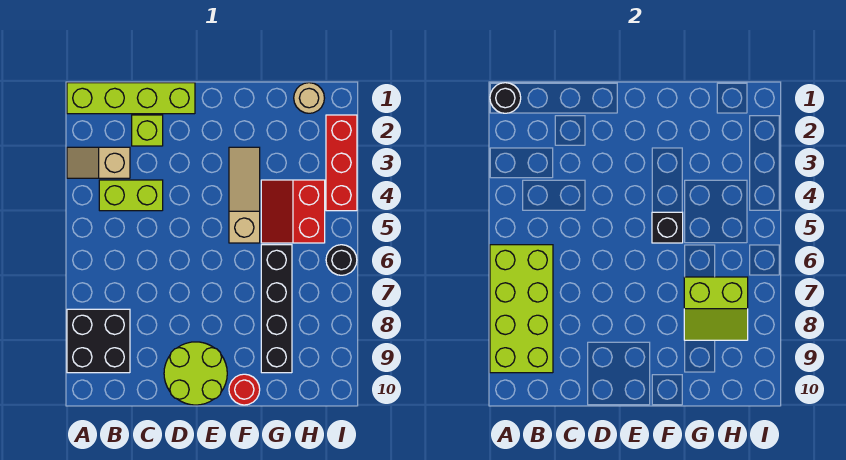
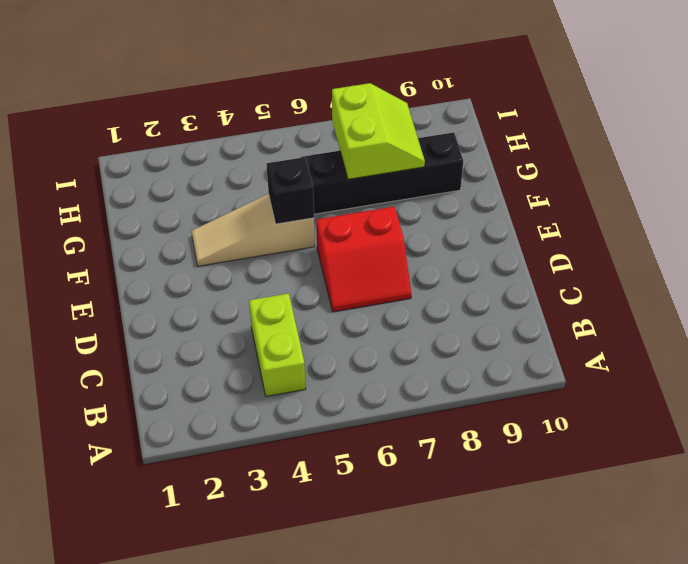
red 2x2 slope [316,207,411,312] -> red 2x2 slope moved to [261,180,325,243]
none -> lime 1x4 brick [67,83,195,114]
none -> tan 1x2 slope [67,147,130,178]
none -> black 2x2 brick [67,309,130,373]

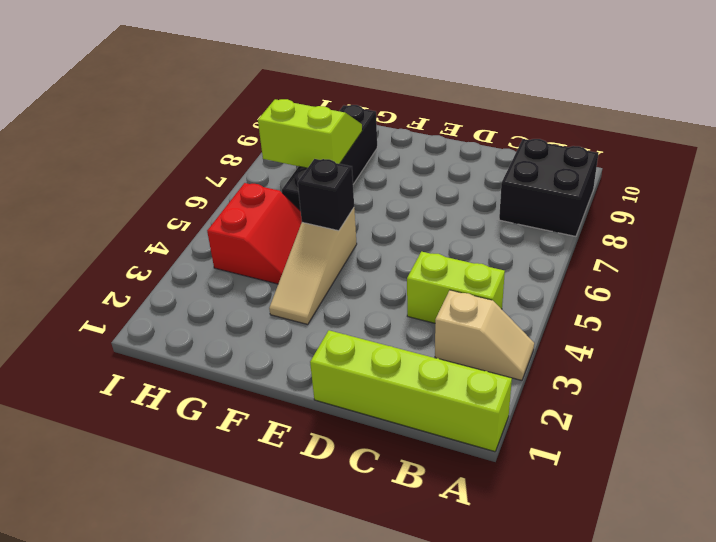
none -> lime 1x1 brick [132,115,163,146]
none -> lime 2x2 round brick [164,342,227,405]
none -> red 1x1 round brick [229,374,260,405]

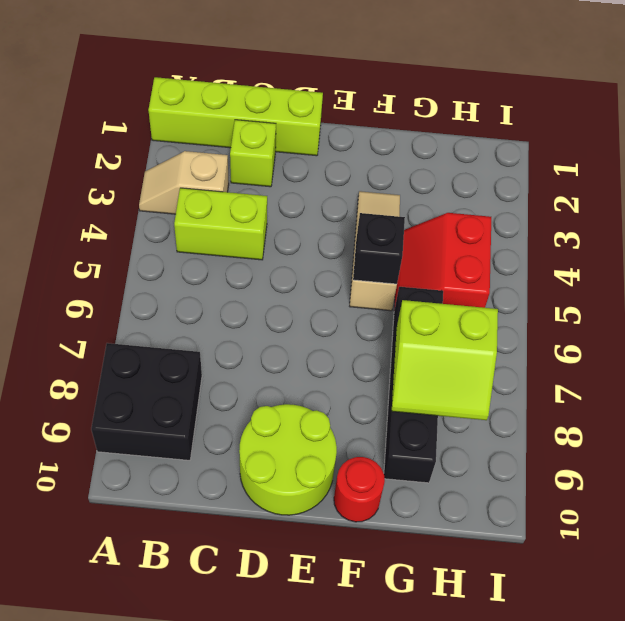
none -> tan 1x1 round brick [294,83,324,113]
none -> red 1x3 brick [326,115,357,211]
none -> black 1x1 round brick [326,245,357,275]

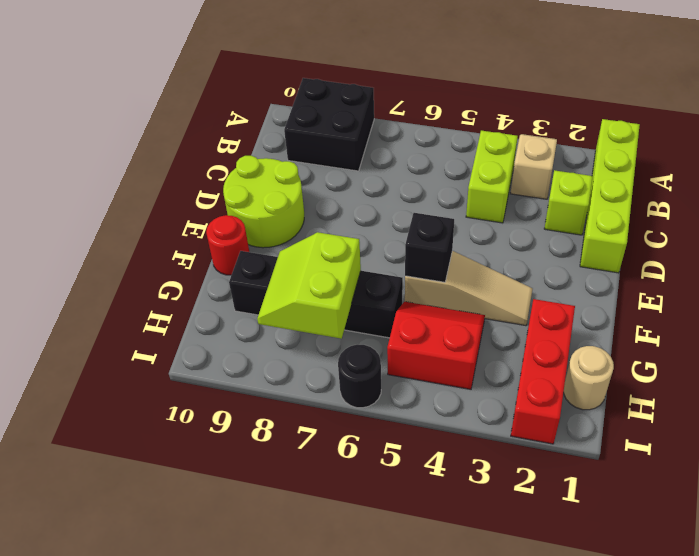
red 1x3 brick [511,299,575,444] -> red 1x3 brick turned to [326,115,357,211]
none -> black 1x1 round brick [490,83,521,113]
none -> lime 2x4 brick [490,245,553,373]

